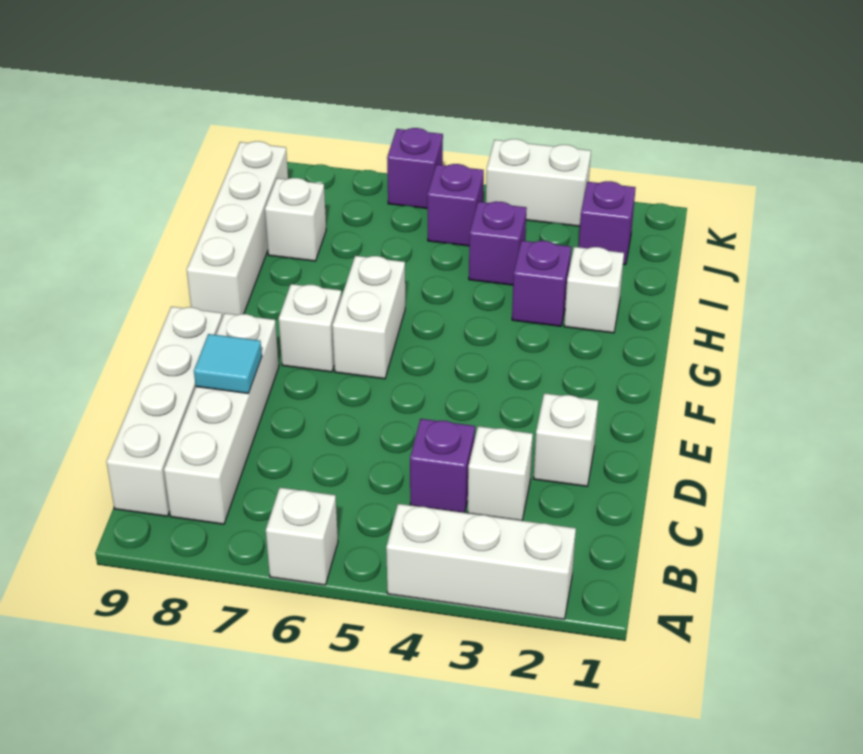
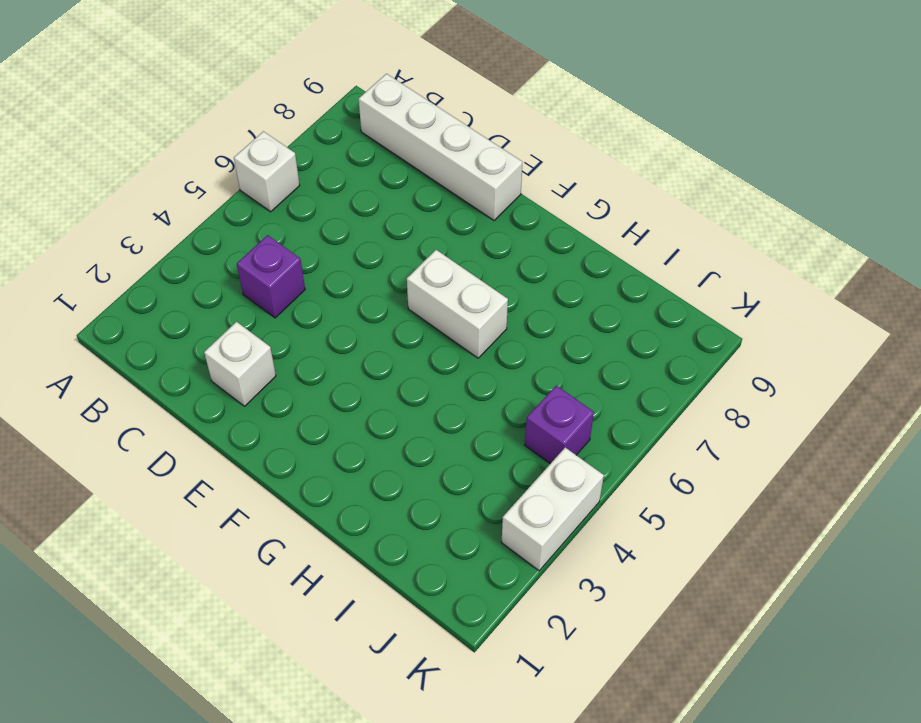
none -> white 1x3 brick [386,504,576,619]
none -> white 1x4 brick [164,313,279,524]
none -> white 1x1 brick [468,426,533,521]

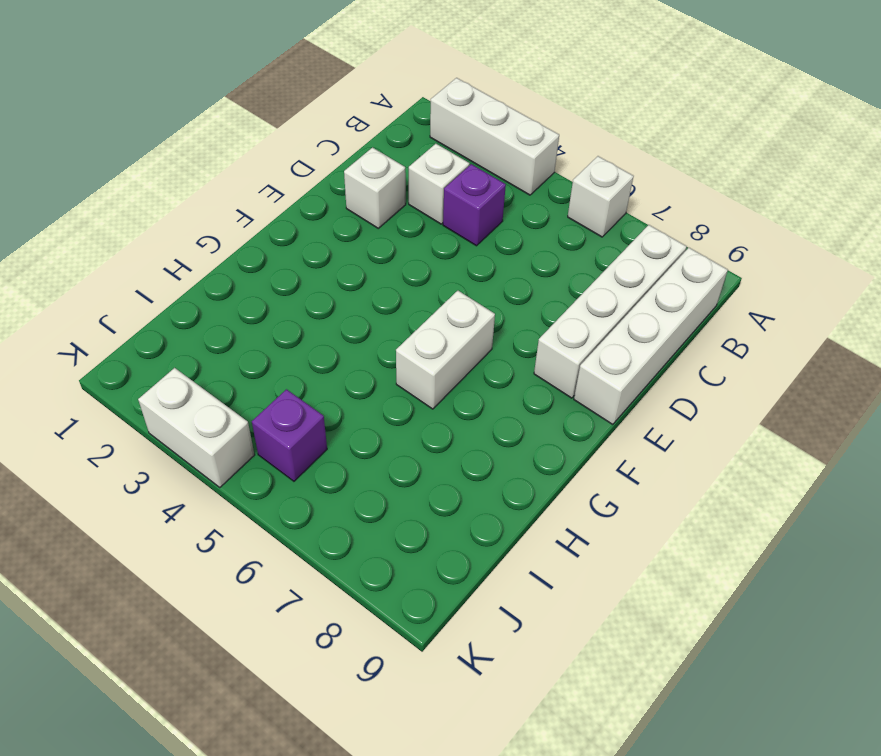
none -> white 1x1 brick [279,284,341,372]
none -> white 1x4 brick [187,141,288,318]
none -> white 1x1 brick [564,247,624,333]

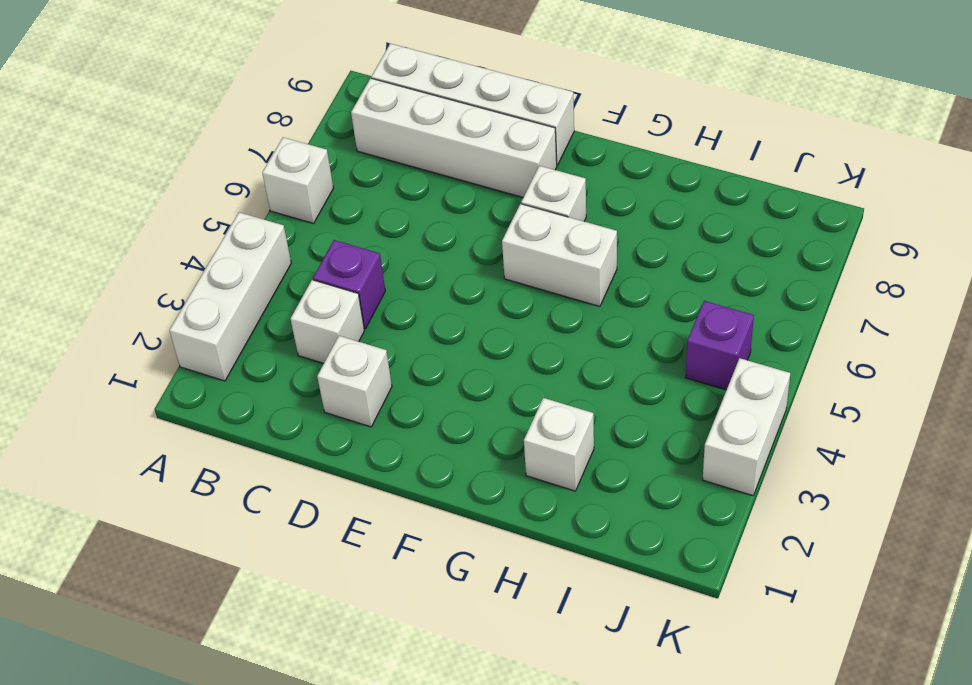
none -> white 1x4 brick [187,141,288,318]
none -> purple 1x1 brick [512,241,571,326]
none -> purple 1x1 brick [469,201,527,285]

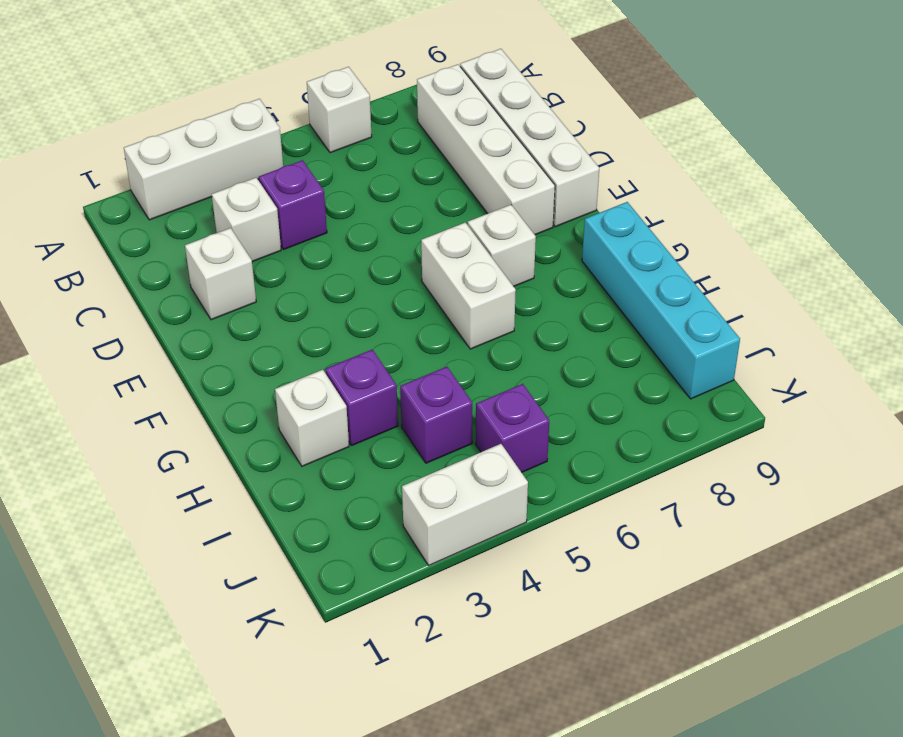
cyan 1x4 brick [582,202,740,399] -> white 1x4 brick [187,141,288,318]
none -> white 1x1 brick [265,178,326,261]
none -> purple 1x1 brick [579,181,636,265]
none -> purple 1x1 brick [387,128,443,208]

